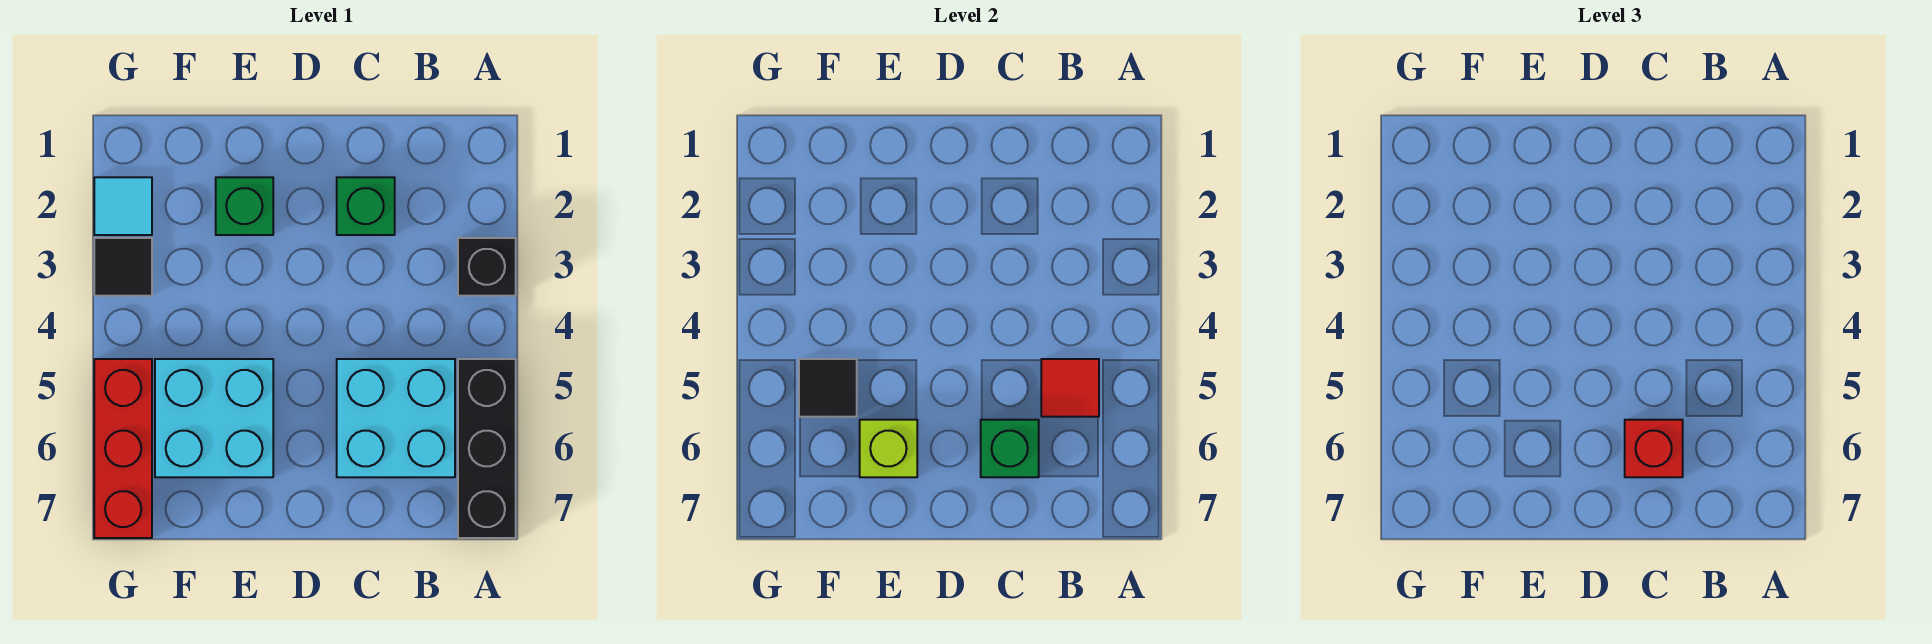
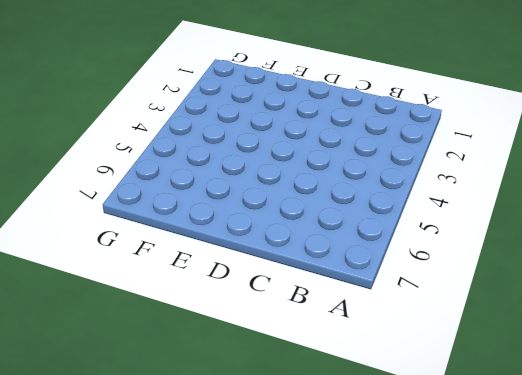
none -> black 1x1 brick [458,238,516,296]
none -> black 1x3 brick [458,359,516,538]
none -> cyan 2x2 brick [337,359,455,477]

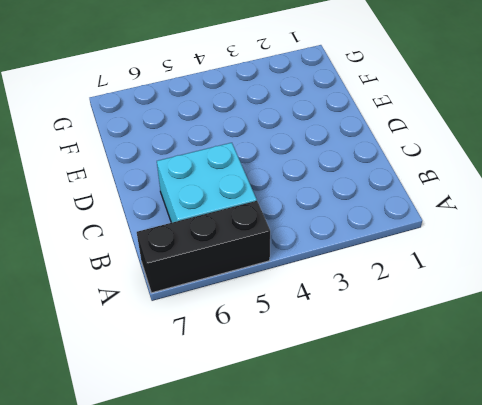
none -> black 1x1 brick [458,238,516,296]
none -> green 1x1 brick [337,177,395,235]
none -> green 1x1 brick [216,177,273,235]

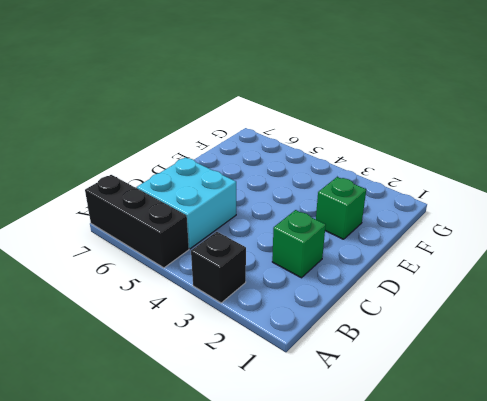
none -> cyan 2x2 brick [155,359,273,477]
none -> cyan 1x1 tile [94,177,152,235]
none -> black 1x1 tile [94,238,152,296]

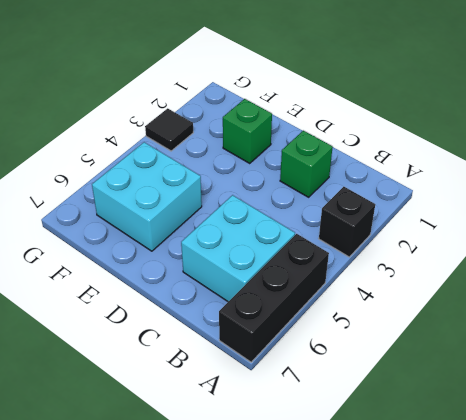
none -> cyan 1x1 tile [94,177,152,235]
none -> red 1x3 brick [94,359,152,538]
none -> red 1x1 tile [1041,359,1099,417]

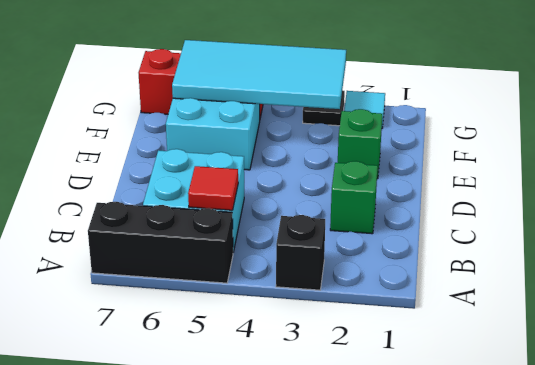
cyan 2x4 tile [172,40,346,109] -> black 1x1 tile [799,359,857,417]
none -> green 1x1 brick [981,420,1039,477]
none -> lime 1x1 brick [860,420,917,477]
none -> red 1x1 brick [1625,420,1683,477]

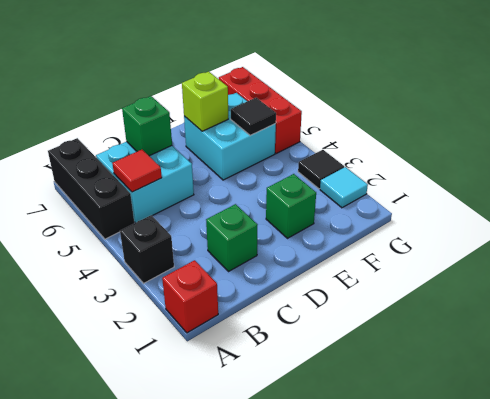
red 1x1 brick [162,260,218,333] -> red 1x1 brick moved to [1625,420,1683,477]

